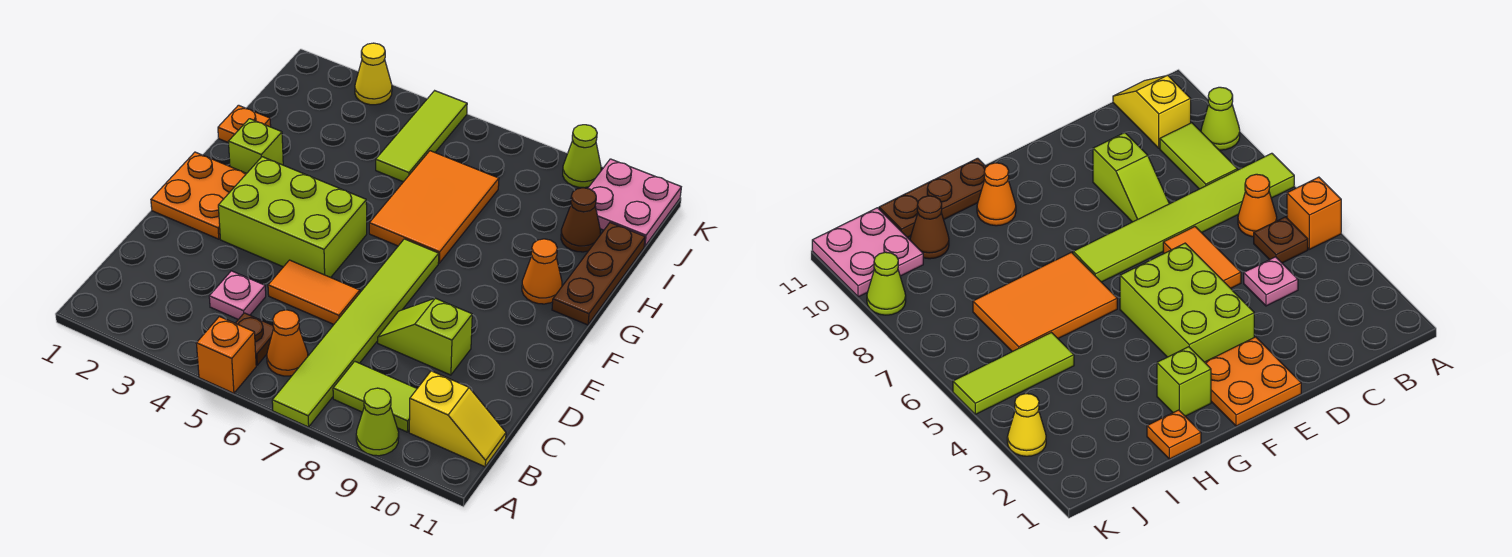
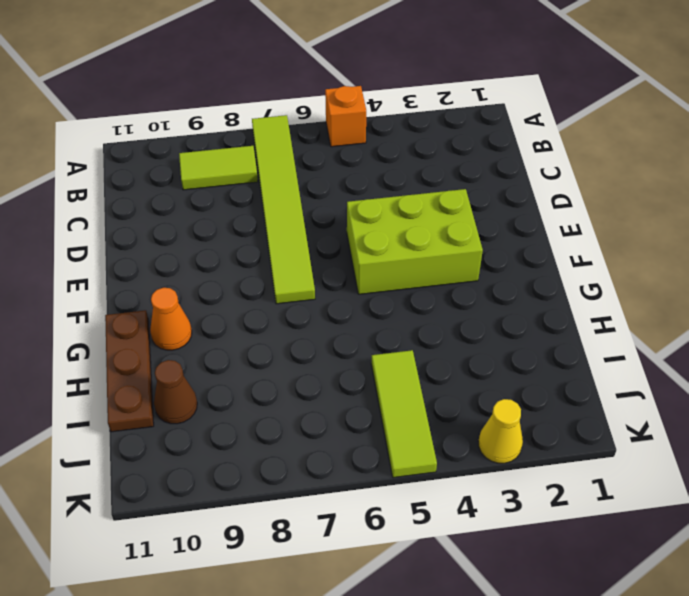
none -> lime 1x1 cone [356,388,399,456]
none -> brown 1x1 plate [236,313,274,365]
none -> orange 1x1 cone [267,310,308,376]

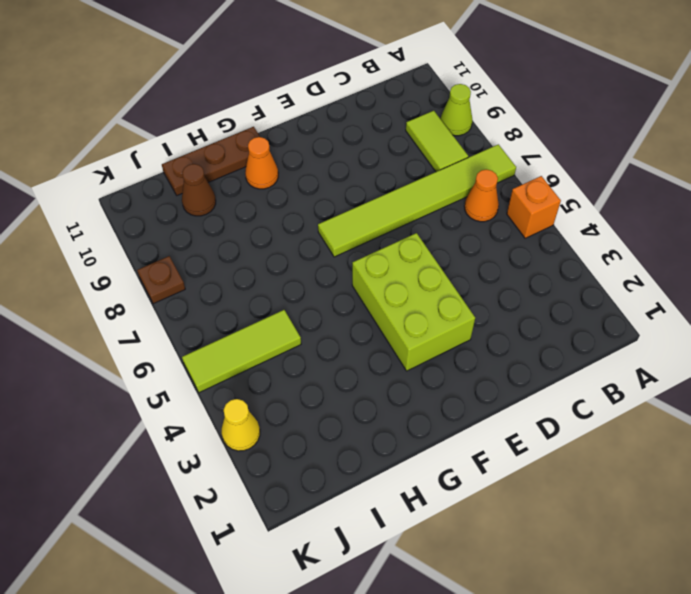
brown 1x1 plate [137,256,185,304] -> brown 1x1 plate moved to [236,313,274,365]
none -> yellow 1x2 slope [409,371,506,467]
none -> pink 1x1 plate [209,271,266,319]
none -> orange 1x2 tile [268,260,360,324]

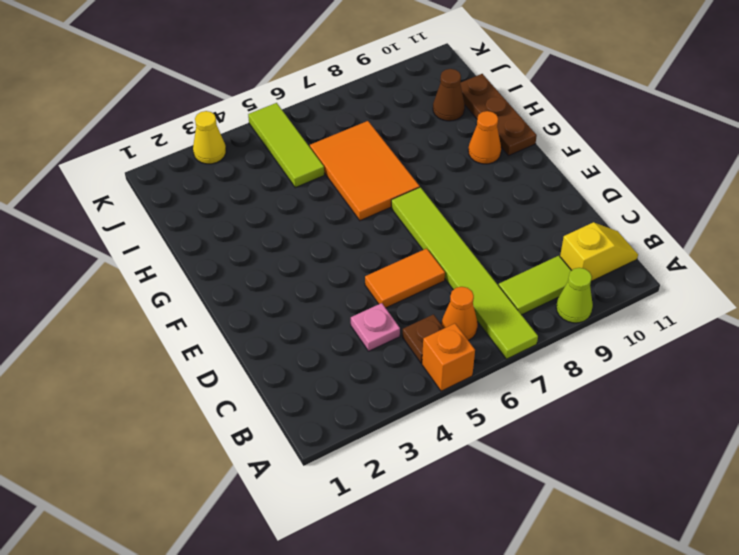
none -> lime 1x2 slope [378,298,472,375]
none -> orange 2x2 plate [151,152,247,239]
none -> lime 2x3 brick [218,157,367,278]

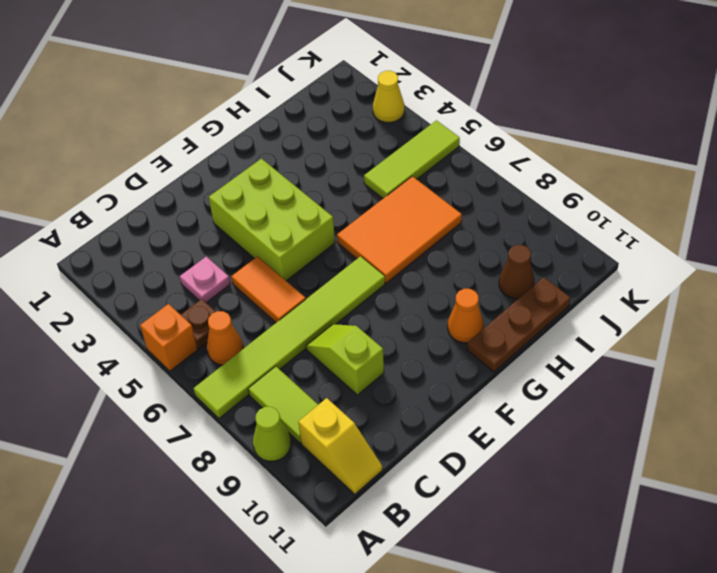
none -> orange 2x2 plate [151,152,247,239]
none -> lime 1x1 brick [228,119,283,173]
none -> orange 1x1 plate [218,105,271,143]

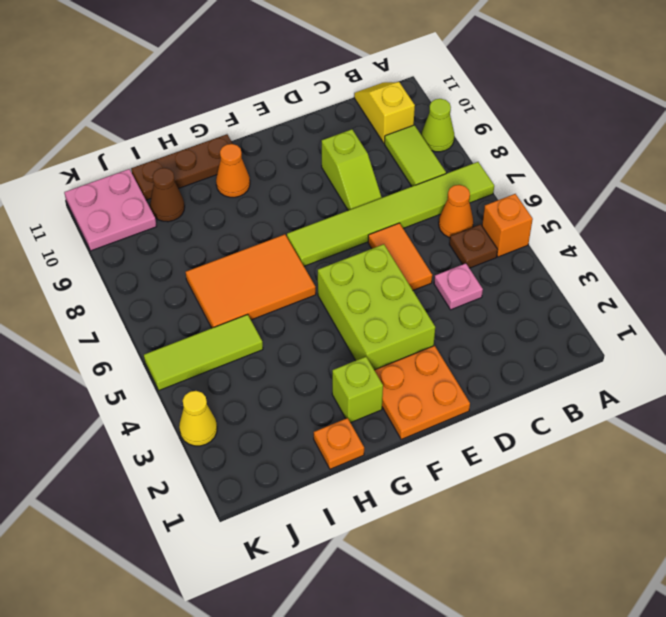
none -> lime 1x1 cone [563,125,601,188]

